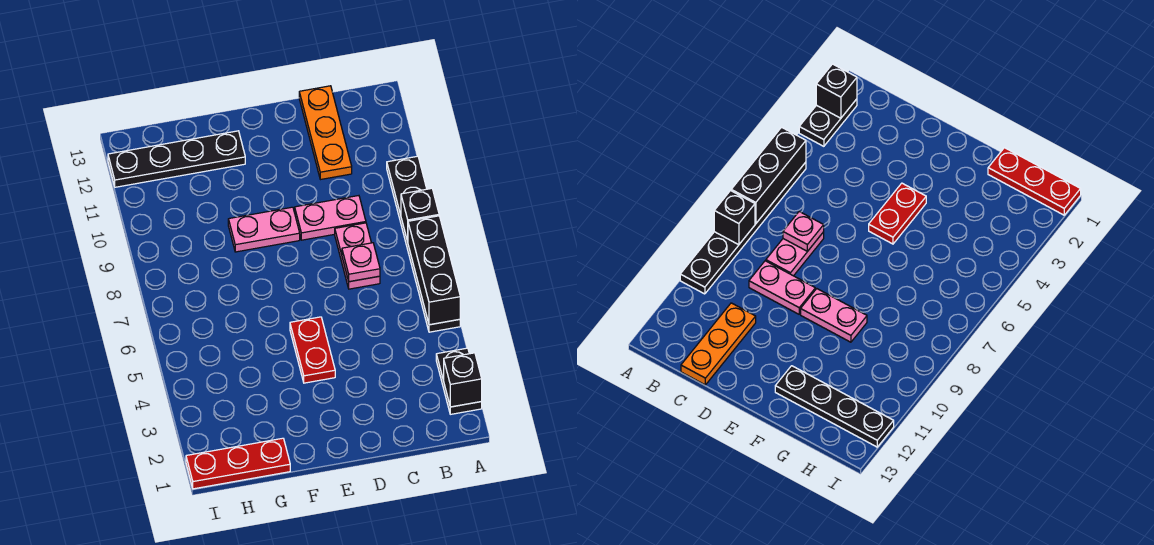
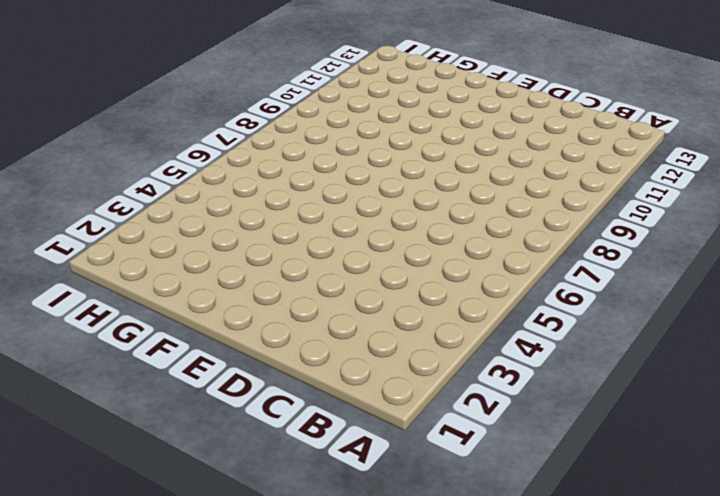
none -> black 1x2 plate [436,348,482,414]
none -> black 1x6 plate [387,156,460,332]
none -> pink 1x2 plate [335,223,380,289]

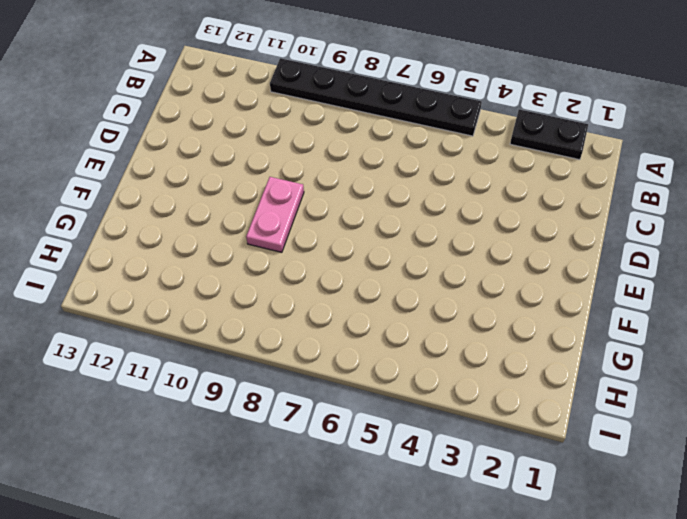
none -> pink 1x2 plate [335,223,380,289]
none -> pink 1x2 plate [295,196,366,240]
none -> orange 1x3 plate [299,86,352,180]

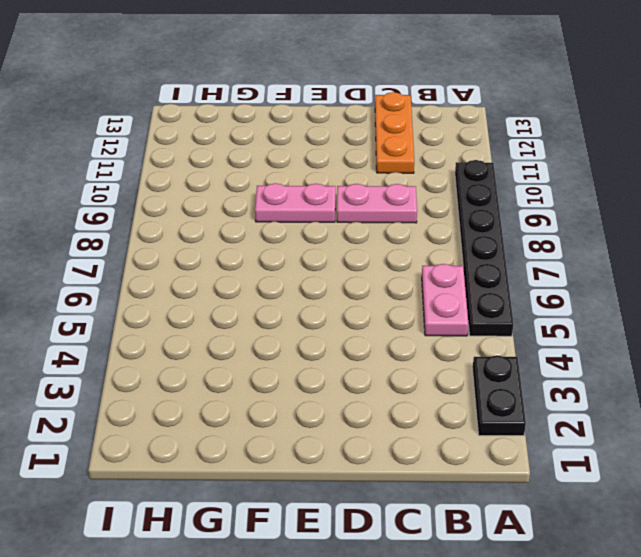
pink 1x2 plate [422,264,468,336] -> pink 1x2 plate moved to [335,223,380,289]
none -> red 1x2 plate [290,317,335,383]
none -> black 1x4 plate [108,131,245,187]
none -> red 1x3 plate [186,438,290,489]

